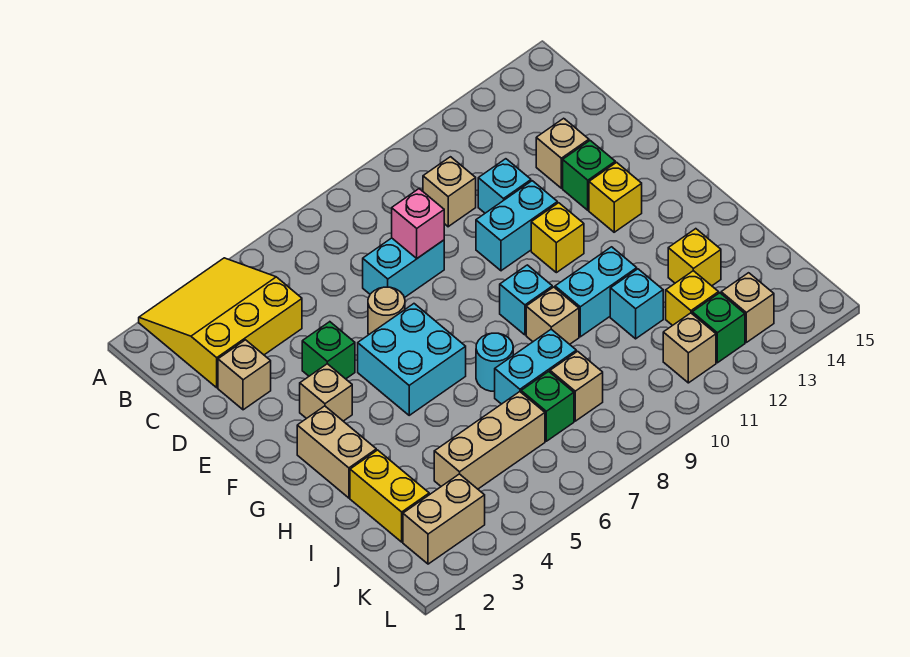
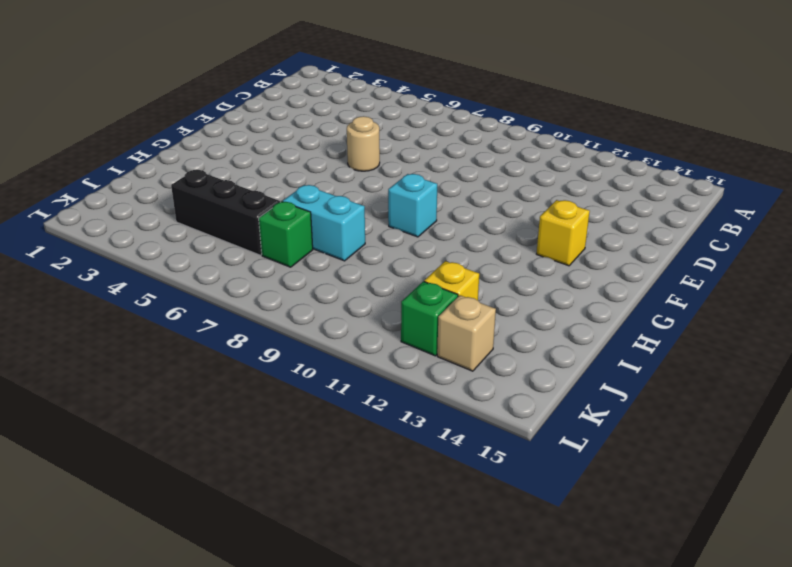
black 1x3 brick [171,170,280,255] -> tan 1x3 brick [434,392,545,489]
none -> yellow 3x3 slope [139,258,302,388]
none -> tan 1x1 brick [423,157,476,227]
none -> tan 1x1 brick [218,340,271,410]
none -> cyan 1x2 brick [363,238,444,298]

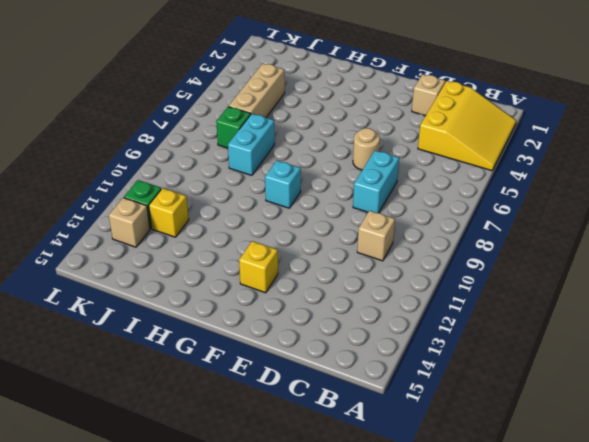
none -> cyan 1x1 brick [478,159,531,213]
none -> tan 1x1 brick [536,118,589,188]
none -> green 1x1 brick [302,322,355,379]
none -> cyan 1x2 brick [476,181,557,271]

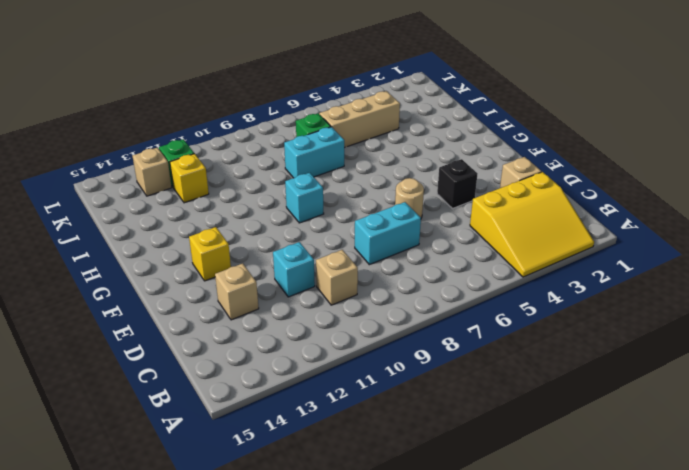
black 1x1 brick [437,159,477,209] -> green 1x1 brick [302,322,355,379]
none -> cyan 1x2 brick [476,181,557,271]
none -> green 1x1 brick [563,141,615,210]
none -> tan 1x1 brick [300,364,352,421]
none -> cyan 2x2 brick [358,304,466,415]

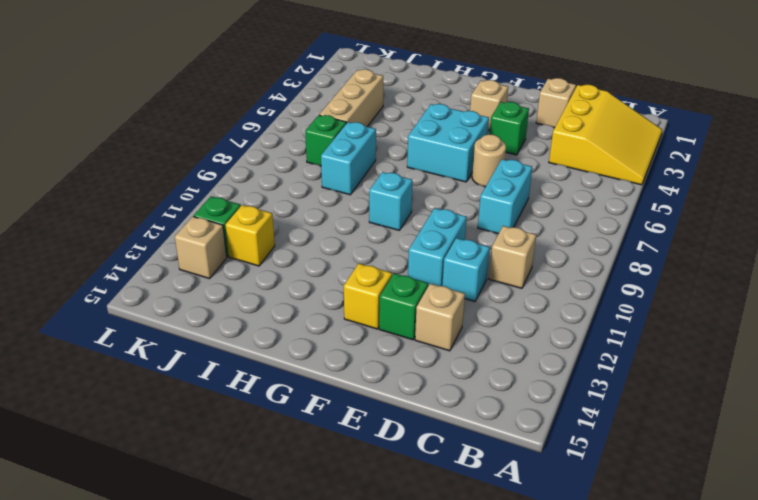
none -> yellow 1x1 brick [531,203,584,273]
none -> tan 1x2 brick [297,406,376,498]
none -> cyan 1x1 round brick [476,333,513,391]
none -> tan 1x1 brick [526,287,579,344]

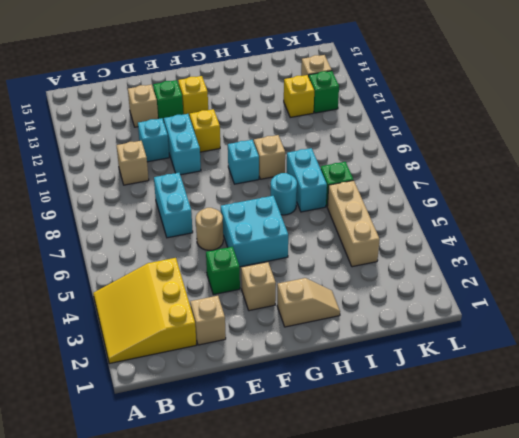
tan 1x2 slope [277,278,340,327] -> tan 1x2 brick [297,406,376,498]
none -> cyan 1x2 brick [555,247,637,337]
none -> yellow 1x2 brick [350,450,429,542]
none -> cyan 1x1 brick [610,269,663,339]
none -> yellow 1x1 brick [668,229,721,286]

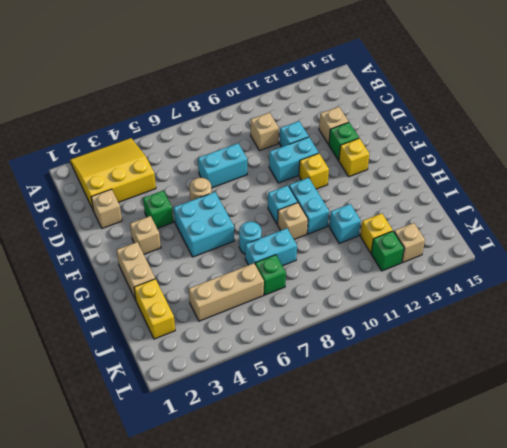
cyan 1x2 brick [289,178,329,234] -> cyan 1x2 brick turned to [555,247,637,337]
none -> yellow 1x1 brick [668,229,721,286]
none -> tan 1x1 brick [550,351,603,421]
none -> tan 1x2 brick [403,474,485,564]
none -> tan 1x1 brick [663,313,716,383]

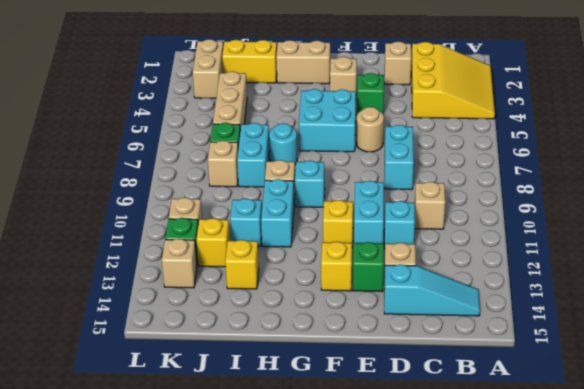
cyan 1x3 slope [384,264,480,316] -> none
none -> pink 1x1 brick [392,189,444,258]

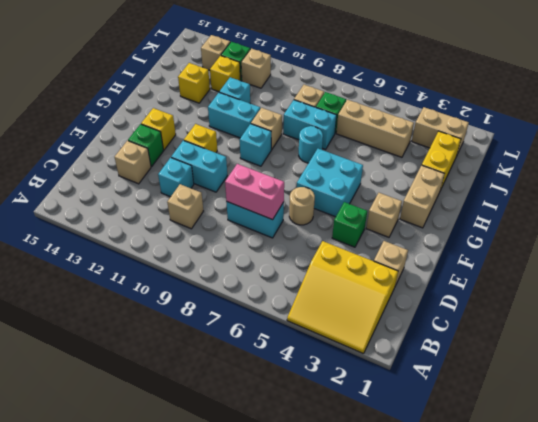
pink 1x2 brick [225,164,284,220] -> pink 1x1 brick [392,189,444,258]

